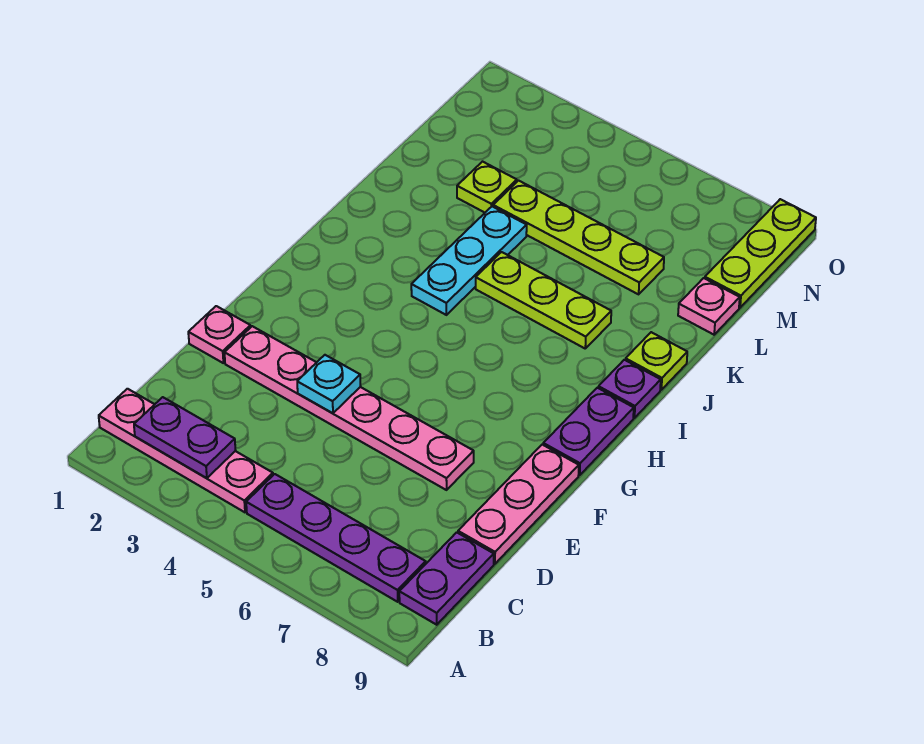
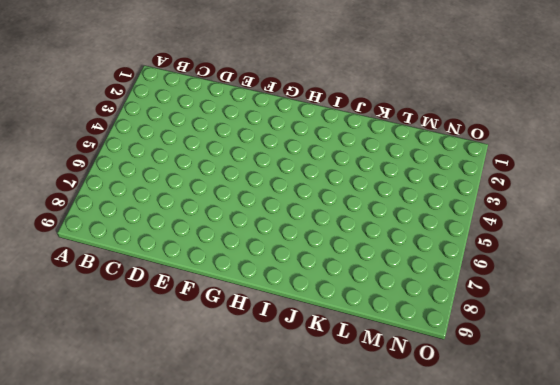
none -> pink 1x4 plate [99,389,273,512]
none -> purple 1x4 plate [246,474,426,602]
none -> purple 1x2 plate [399,532,494,625]

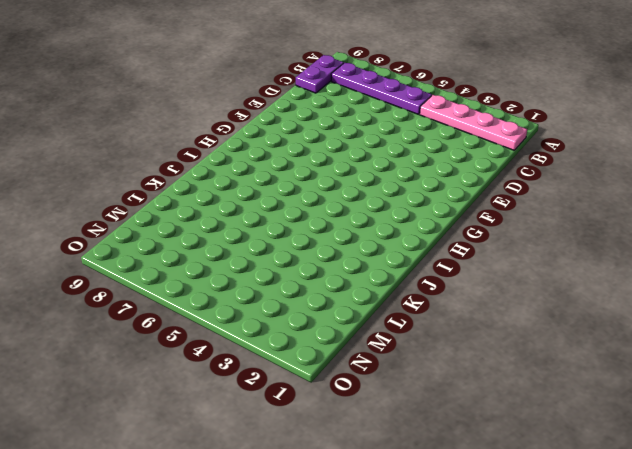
none -> pink 1x3 plate [458,445,579,564]
none -> pink 1x1 plate [188,306,251,363]
none -> pink 1x6 plate [224,326,474,490]

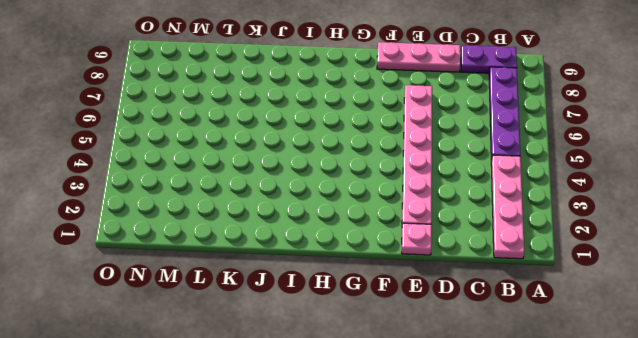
none -> purple 1x2 plate [543,388,634,475]
none -> cyan 1x3 plate [411,206,527,315]
none -> purple 1x1 plate [598,360,661,418]

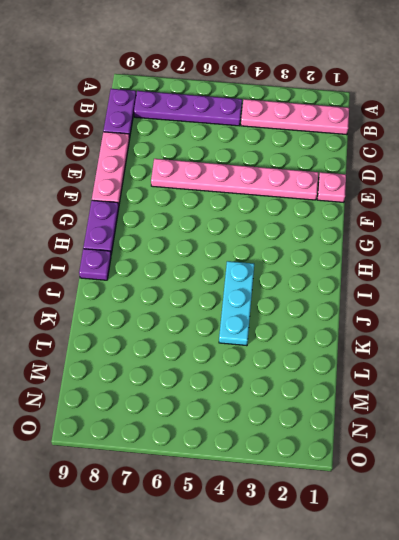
none -> lime 1x3 plate [476,252,611,348]
none -> lime 1x1 plate [626,332,687,390]
none -> lime 1x1 plate [457,162,517,213]

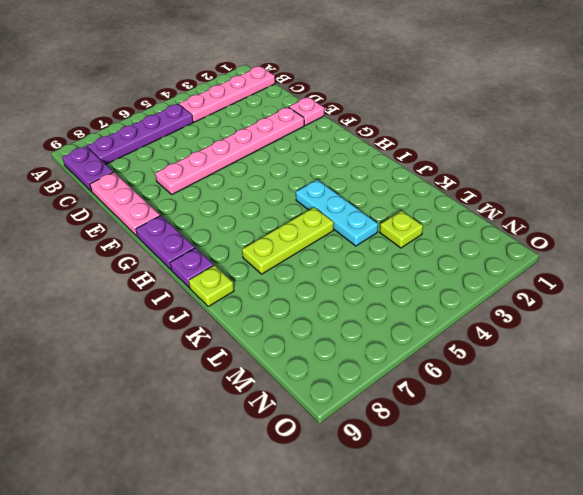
none -> lime 1x4 plate [493,181,664,294]
none -> pink 1x1 plate [678,278,740,335]
none -> lime 1x3 plate [705,199,816,308]

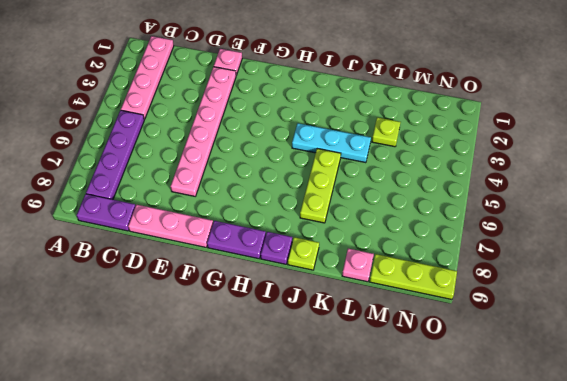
none -> lime 1x4 plate [493,181,664,294]
none -> purple 1x2 plate [134,397,236,478]
none -> cyan 1x1 plate [297,355,361,413]

